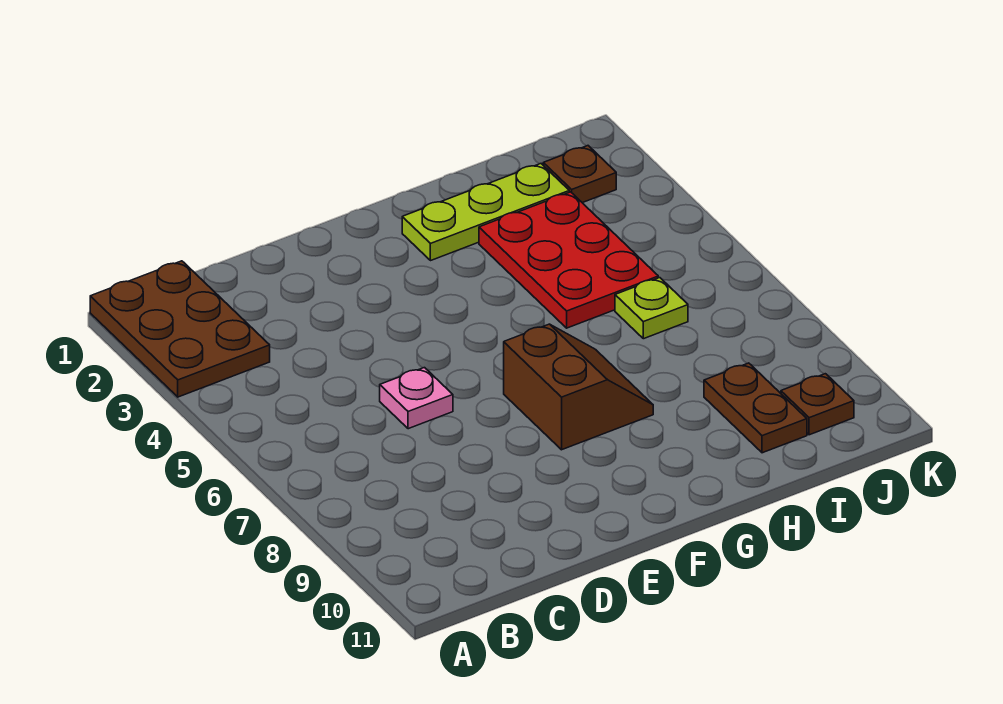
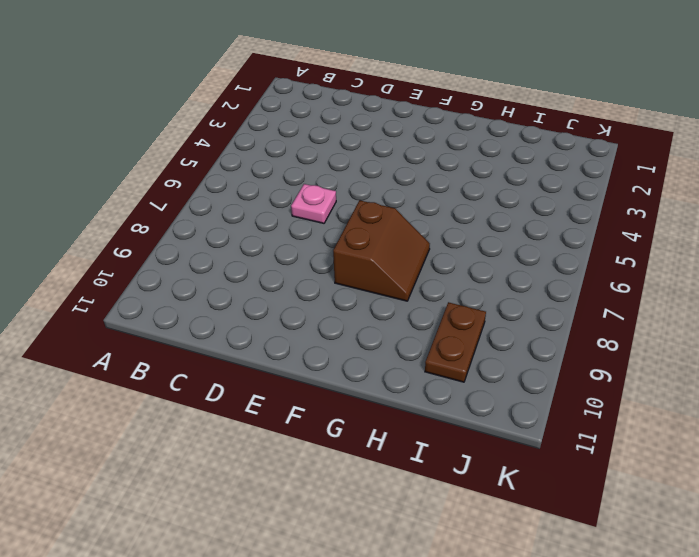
none -> brown 2x3 plate [90,261,270,397]
none -> lime 1x3 plate [402,164,569,261]

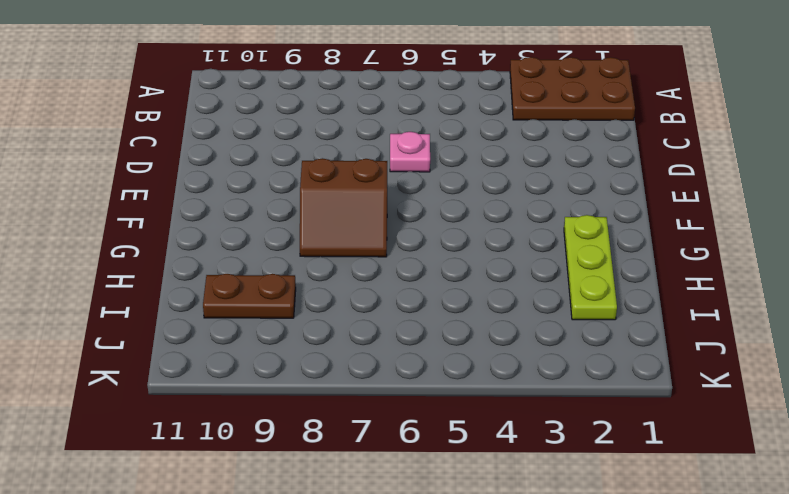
none -> red 2x3 plate [479,192,658,328]
none -> lime 1x1 plate [615,278,688,339]

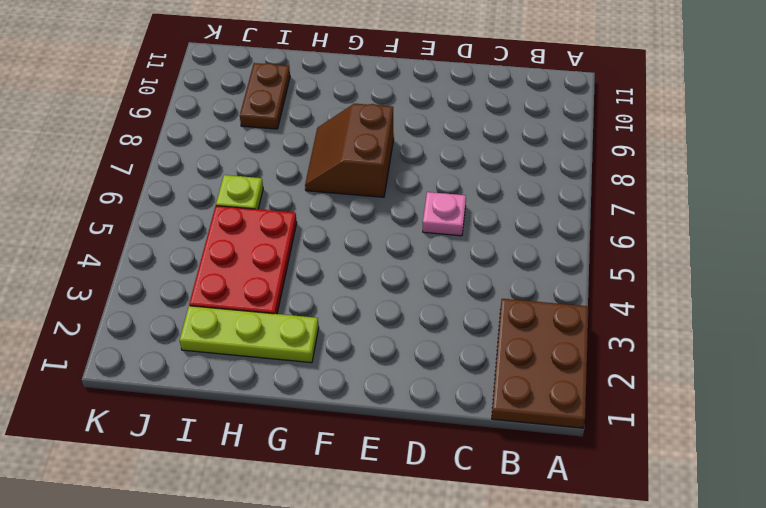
none -> brown 1x1 plate [543,146,616,203]
none -> brown 1x1 plate [781,374,854,435]

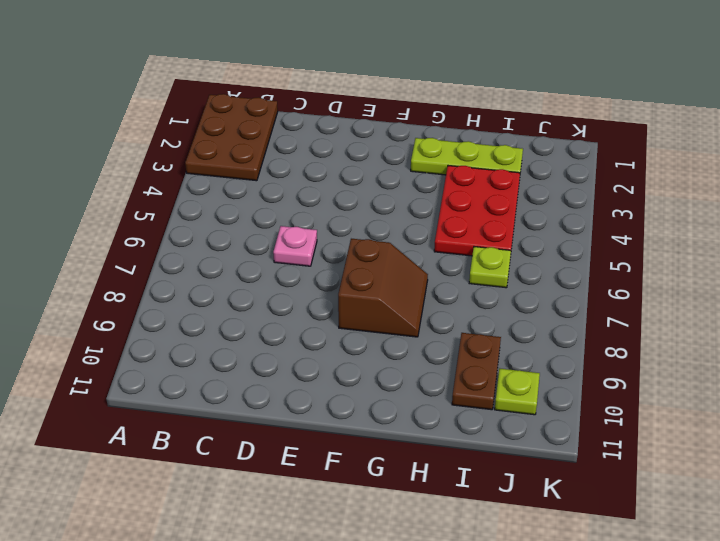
lime 1x1 plate [495,369,540,415] -> brown 1x1 plate [781,374,854,435]
none -> brown 1x1 plate [543,146,616,203]

